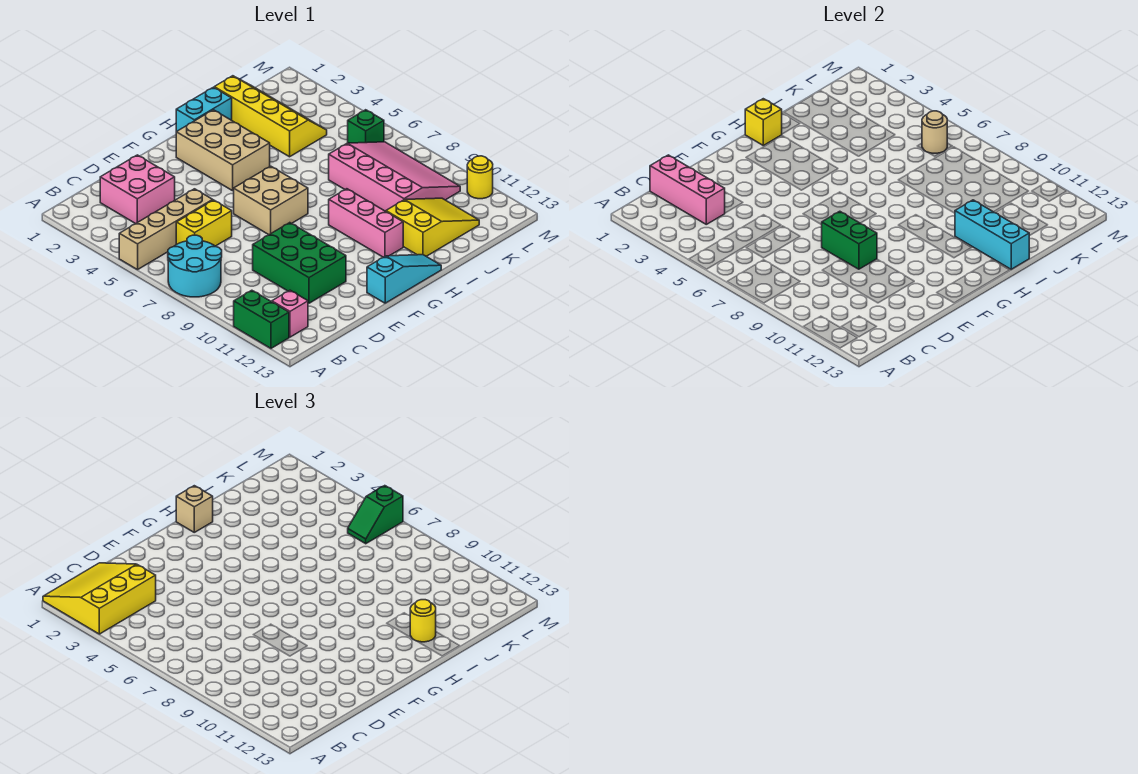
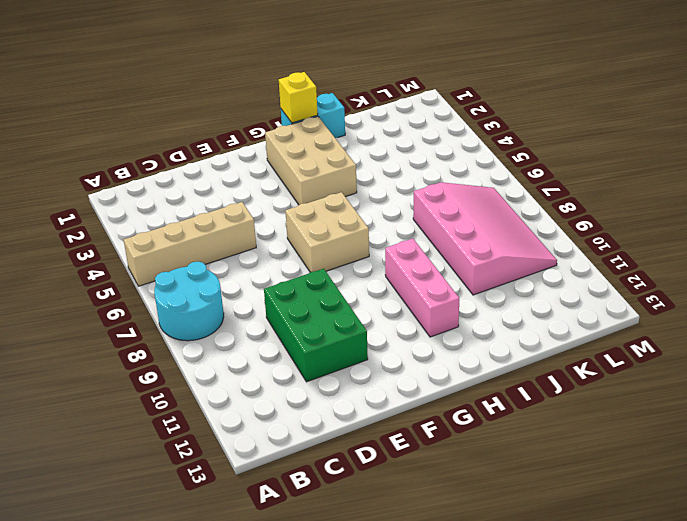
none -> green 1x2 brick [234,290,289,348]
none -> pink 1x1 brick [272,290,308,337]
none -> pink 2x2 brick [100,155,175,224]

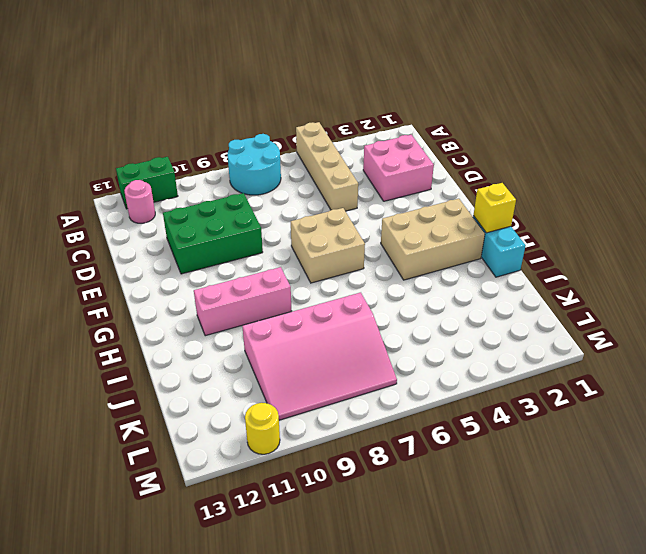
pink 1x1 round brick [124,180,155,223] -> pink 1x1 brick [272,290,308,337]
none -> yellow 1x2 brick [176,200,232,246]
none -> cyan 1x3 slope [367,255,441,303]
none -> yellow 2x3 slope [386,198,479,256]

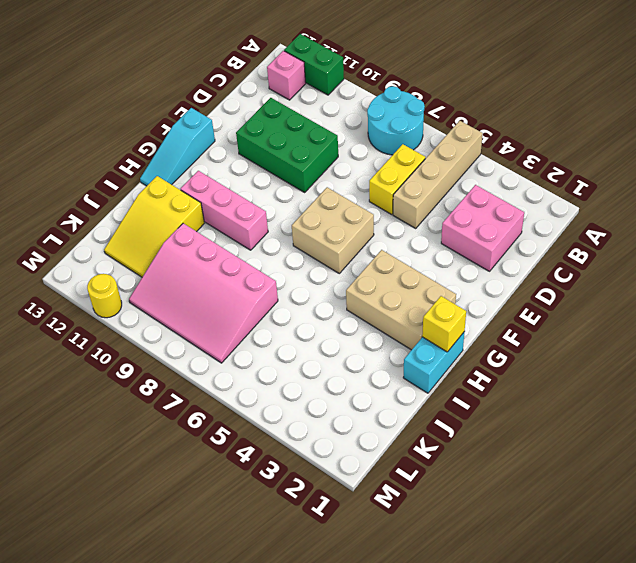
none -> yellow 2x4 slope [214,76,327,157]
none -> green 1x1 brick [348,110,384,143]
none -> pink 1x3 brick [650,155,725,224]

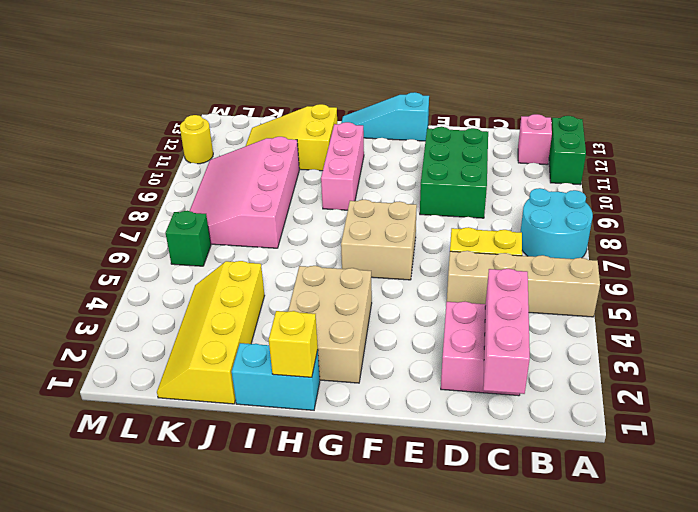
none -> green 1x2 brick [822,211,877,269]
none -> cyan 1x3 brick [955,200,1029,269]
none -> tan 1x1 round brick [922,111,947,153]

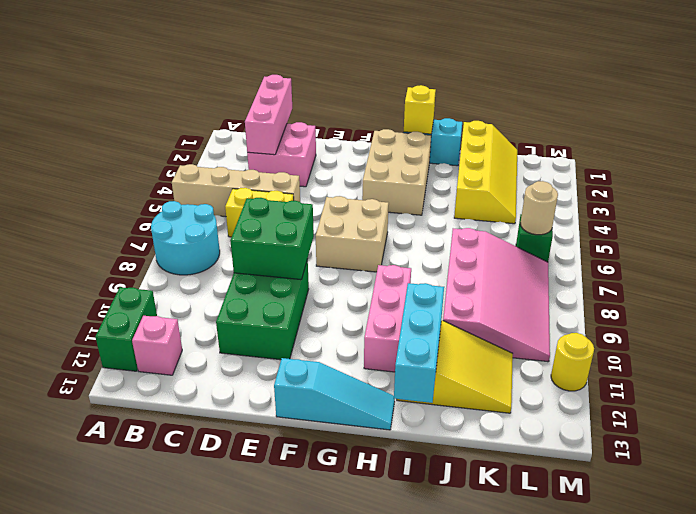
green 2x2 brick [230,198,314,280] -> green 1x2 brick [822,211,877,269]
none -> yellow 3x3 slope [43,563,156,634]
none -> tan 1x1 brick [176,486,213,532]
none -> yellow 1x1 round brick [410,600,436,642]

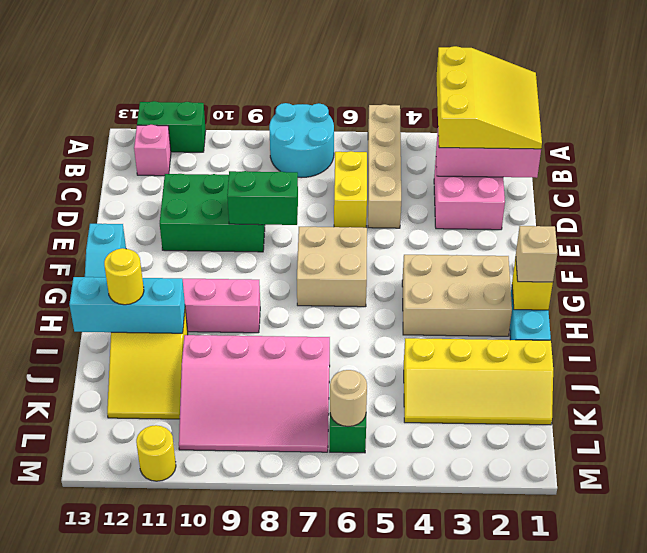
none -> green 1x2 slope [348,486,403,544]

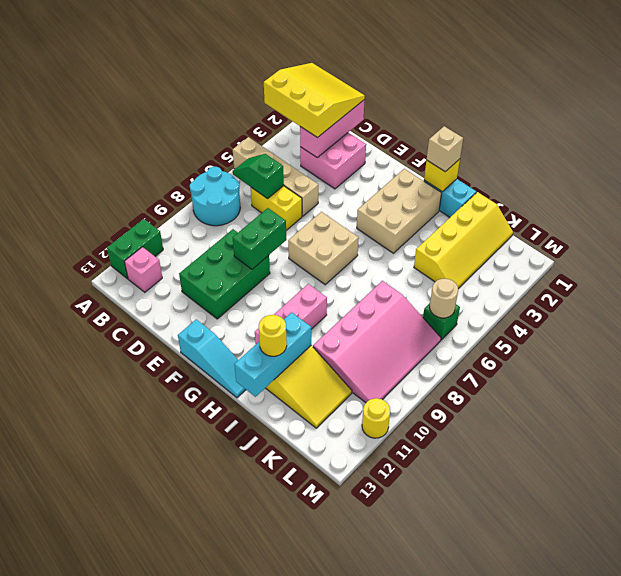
green 1x2 slope [233,154,284,199] -> green 1x2 slope moved to [348,486,403,544]

